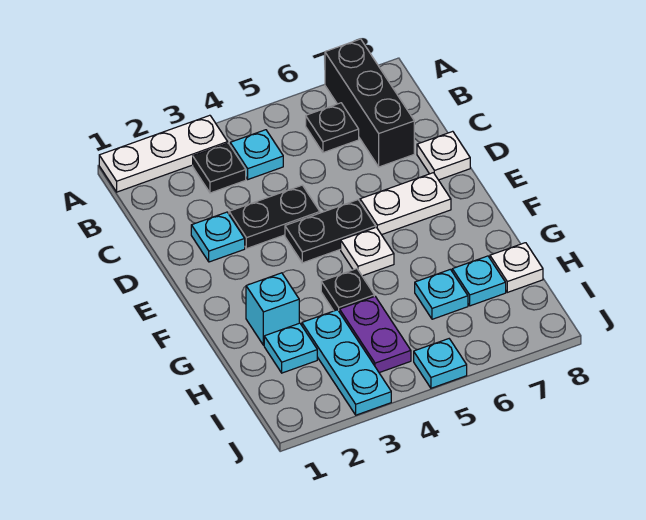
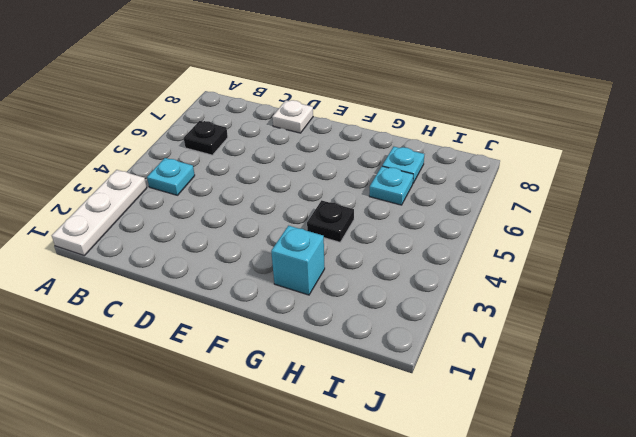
none -> black 1x3 brick [325,39,414,167]
none -> black 1x1 plate [193,143,246,193]
none -> cyan 1x1 plate [191,212,245,262]

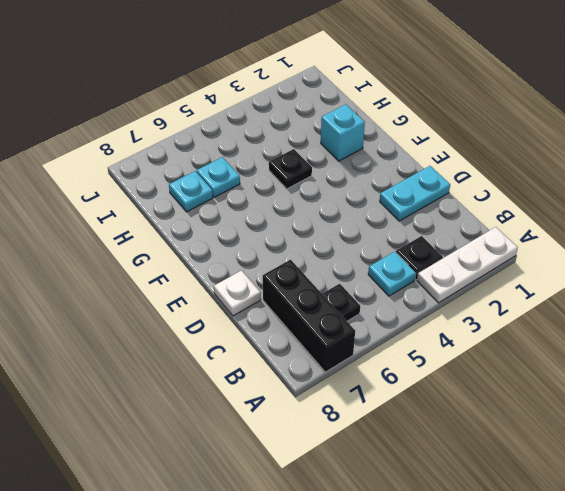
cyan 1x2 plate [380,166,450,221] -> cyan 1x1 plate [191,212,245,262]
none -> black 1x2 plate [229,185,320,249]
none -> black 1x2 plate [285,200,376,263]
none -> white 1x2 plate [360,173,451,235]

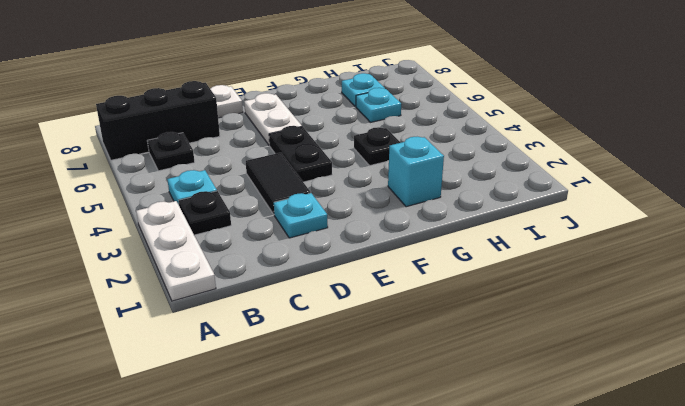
black 1x2 tile [246,153,311,214] -> black 1x2 plate [229,185,320,249]
none -> white 1x1 plate [341,227,394,276]
none -> cyan 1x1 plate [264,323,317,373]
none -> cyan 1x3 plate [302,310,391,415]

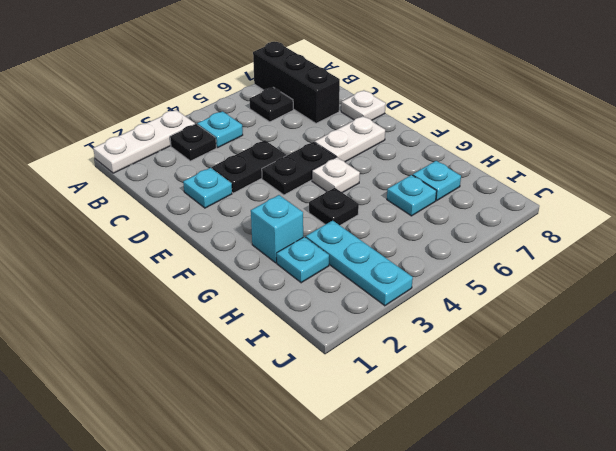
none -> purple 1x2 plate [340,296,411,373]
none -> white 1x1 plate [490,243,543,292]
none -> cyan 1x1 plate [414,339,467,388]

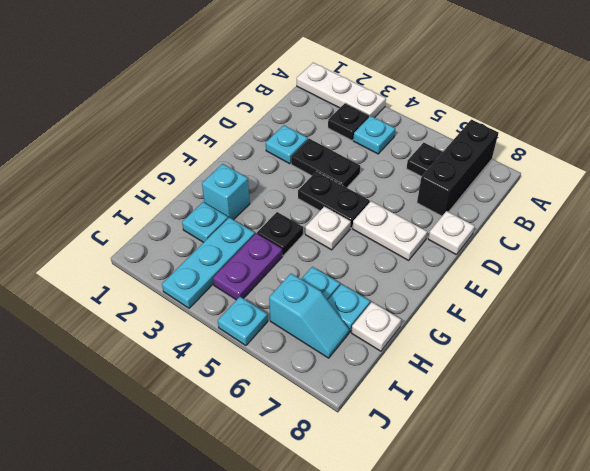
cyan 1x2 slope [269,274,349,358] -> none

